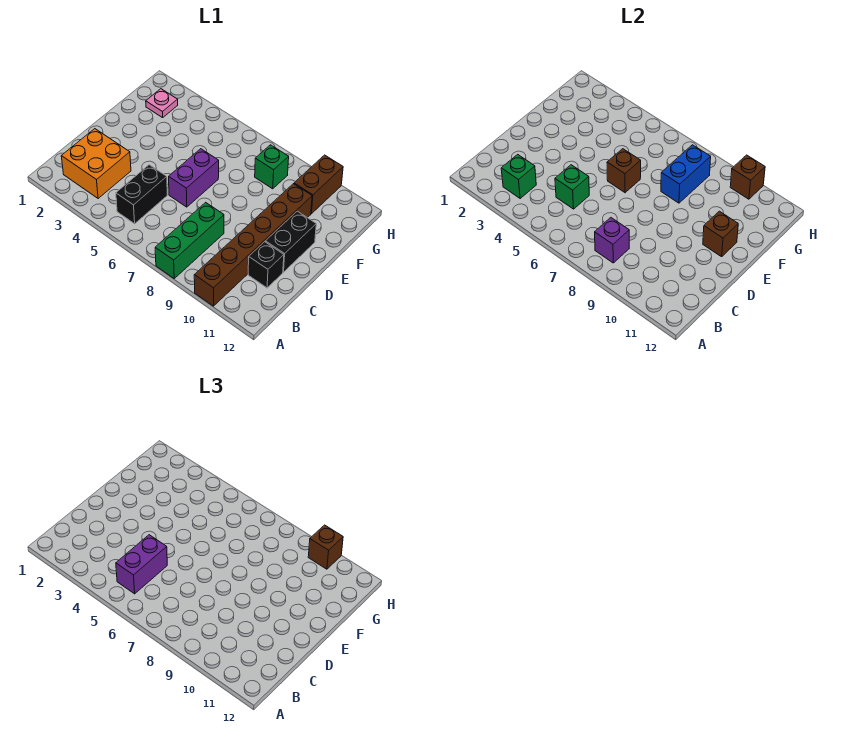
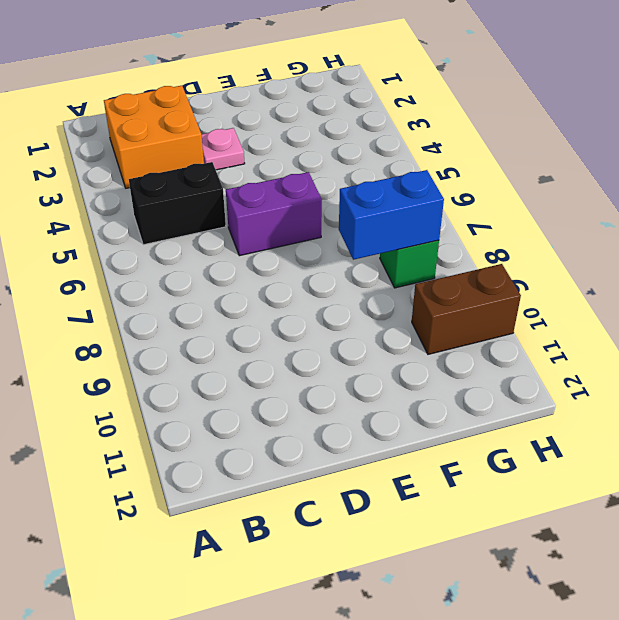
pink 1x1 plate [201,128,245,170] -> pink 1x1 plate moved to [146,89,178,118]
none -> green 1x3 brick [155,202,224,278]
none -> brown 1x6 brick [194,184,312,306]
none -> black 1x1 brick [248,242,284,288]

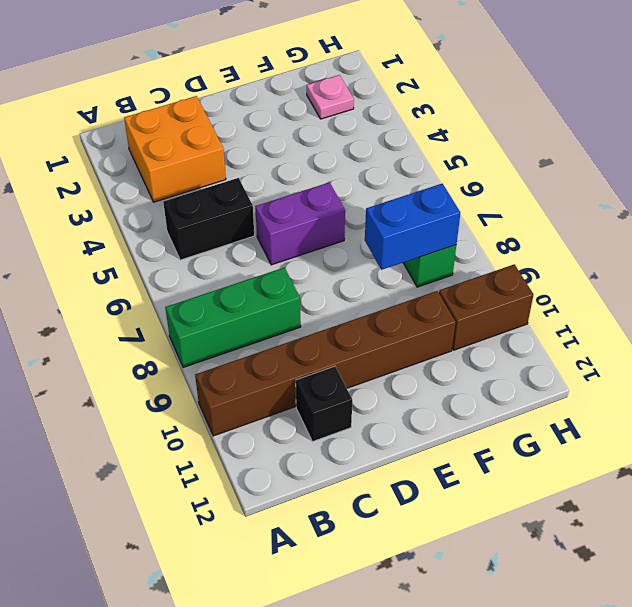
none -> black 1x2 brick [265,211,316,272]
none -> green 1x1 brick [501,154,536,199]
none -> purple 1x1 brick [595,218,629,263]

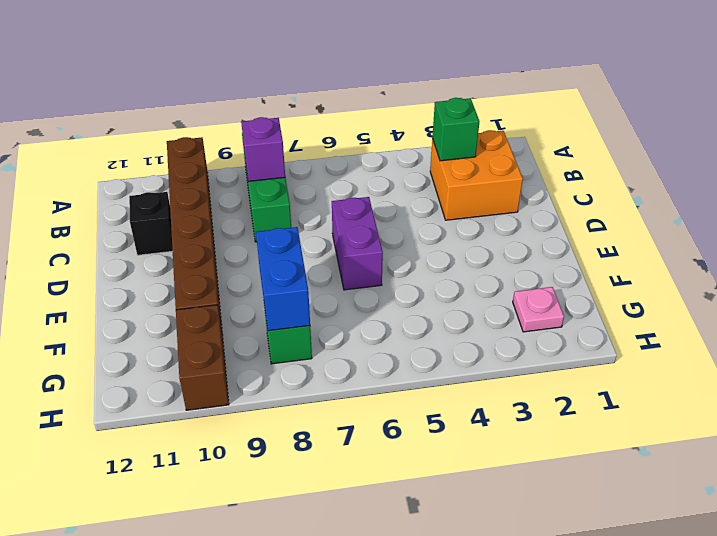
none -> black 1x2 brick [116,165,167,224]
none -> black 1x2 brick [265,211,316,272]
none -> green 1x1 brick [555,165,589,209]

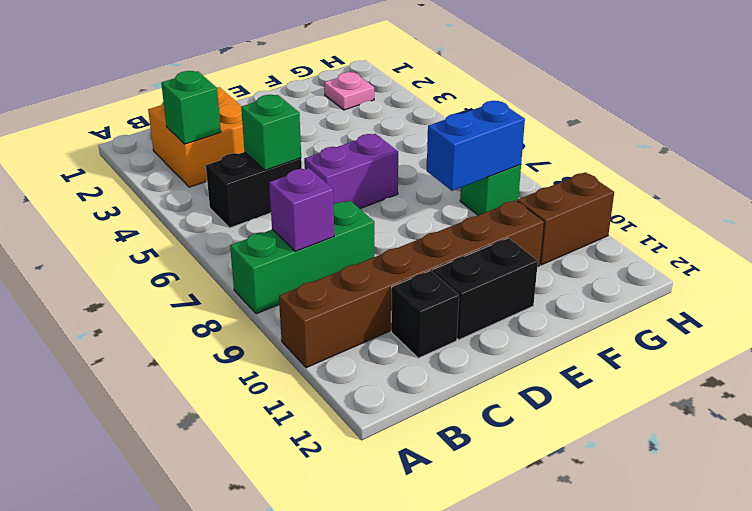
none -> brown 1x1 brick [607,149,641,193]
none -> brown 1x1 brick [703,211,738,257]
none -> brown 1x1 brick [730,155,765,199]

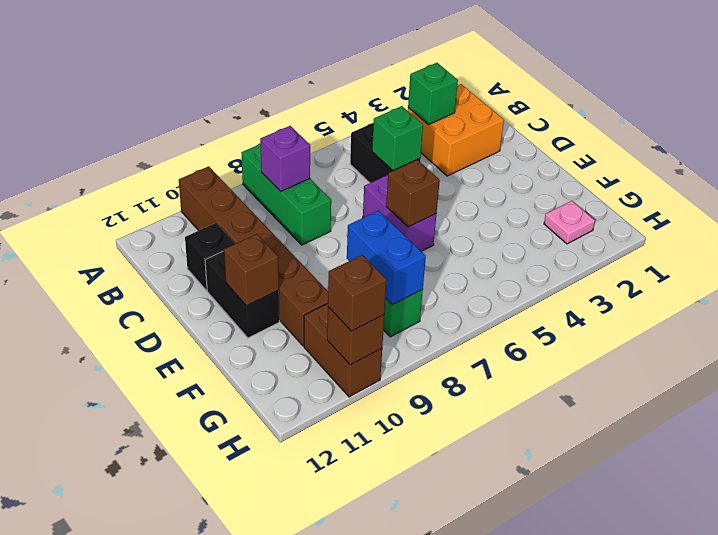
none -> purple 1x2 brick [116,535,167,594]

